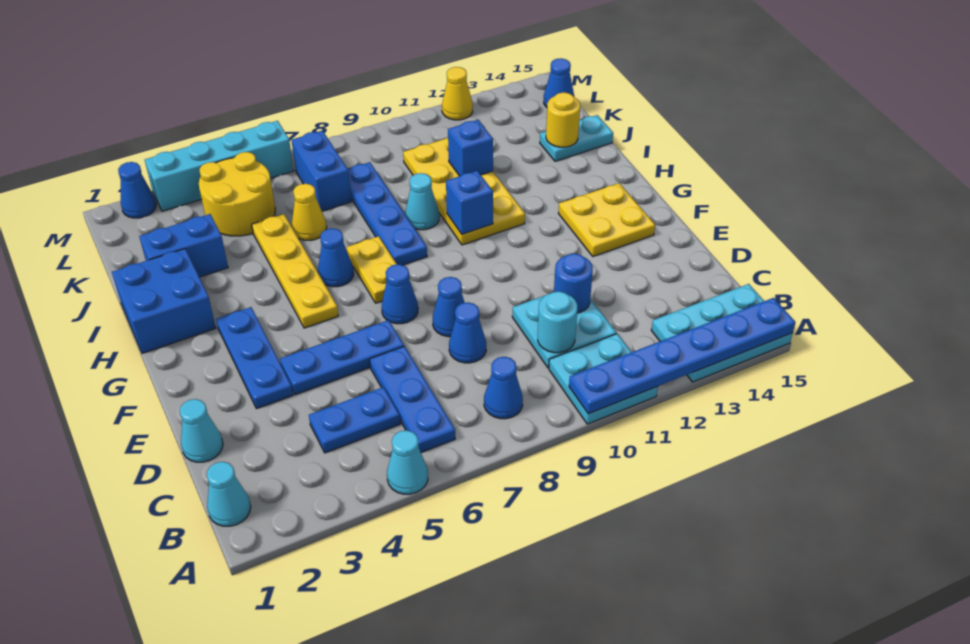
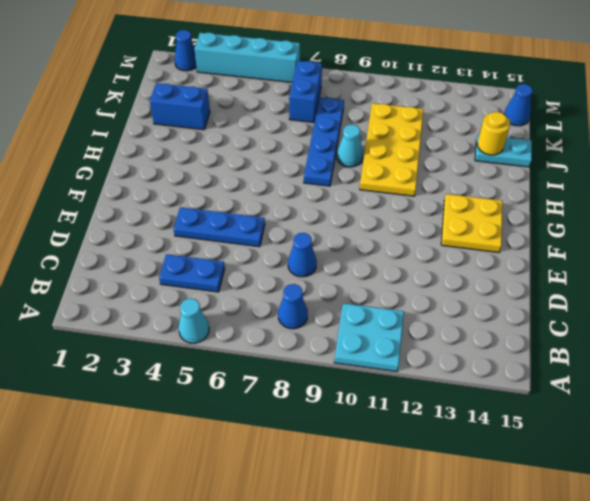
none -> cyan 2x3 plate [651,284,793,382]
none -> cyan 1x1 cone [207,462,251,526]
none -> blue 1x3 plate [370,346,455,453]
none -> cyan 2x2 plate [512,296,616,368]

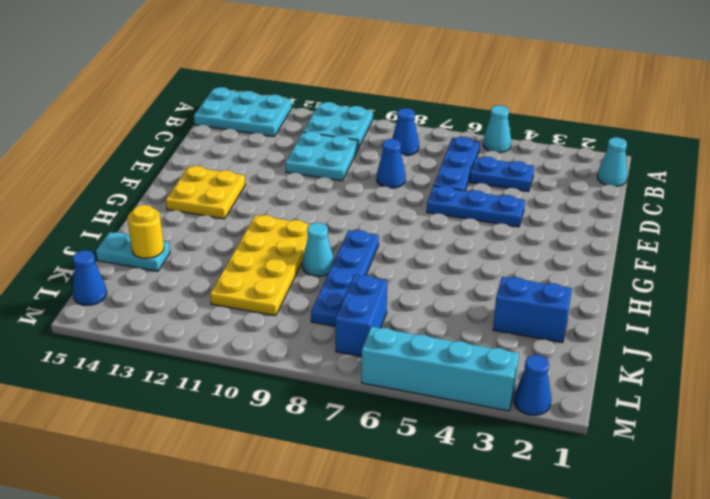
none -> cyan 1x1 cone [180,399,223,462]
none -> blue 1x3 plate [216,307,293,409]
none -> blue 1x1 cone [433,277,465,337]
none -> blue 1x1 cone [382,264,418,324]

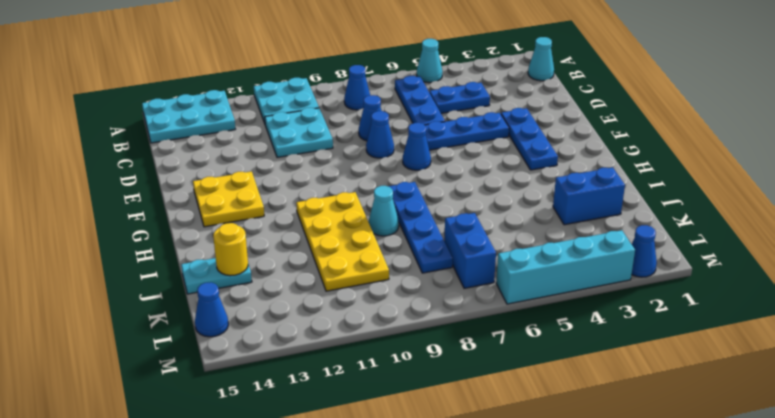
none -> cyan 1x1 cone [180,399,223,462]
none -> yellow 1x4 plate [252,214,338,328]
none -> yellow 1x2 plate [347,236,397,303]
none -> blue 2x2 brick [112,249,216,353]

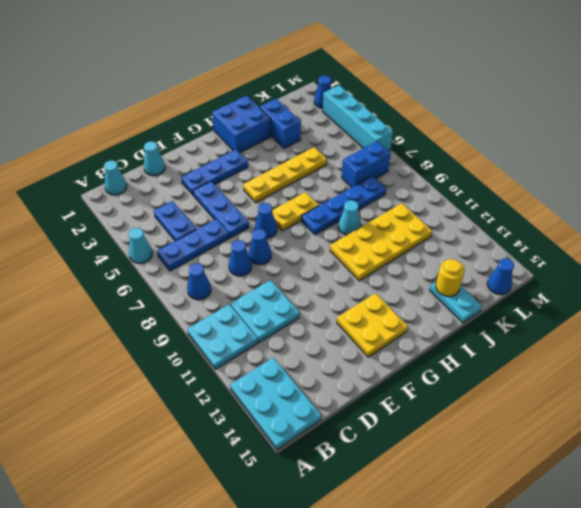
none -> blue 1x1 cone [318,228,354,287]
none -> yellow 1x1 cone [292,184,327,240]
none -> yellow 2x2 round brick [199,152,275,236]
none -> yellow 1x1 cone [442,67,473,120]

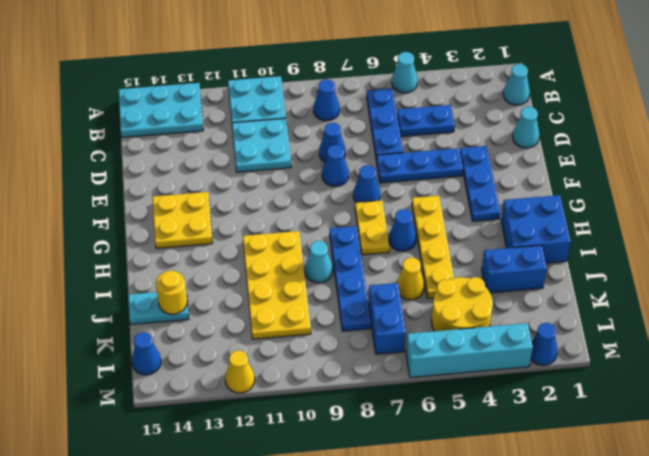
none -> blue 1x6 plate [569,298,795,414]
none -> cyan 1x1 round brick [538,291,577,353]
none -> blue 1x1 round brick [554,254,593,313]
none -> blue 1x1 brick [446,171,493,234]

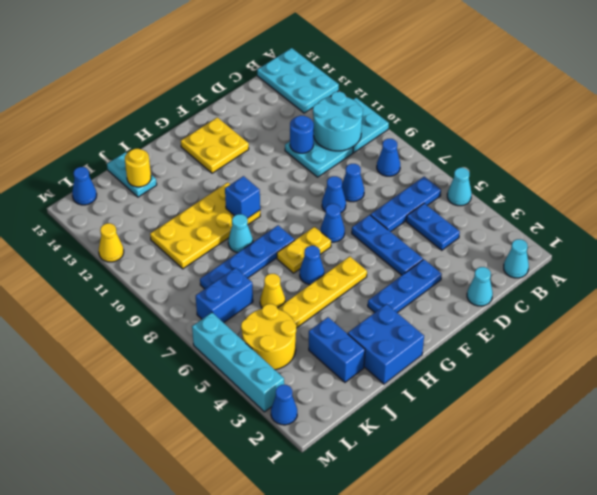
cyan 2x2 round brick [313,92,363,151] -> cyan 1x1 round brick [538,291,577,353]
none -> blue 1x6 plate [569,298,795,414]
none -> blue 1x1 brick [448,120,493,176]

